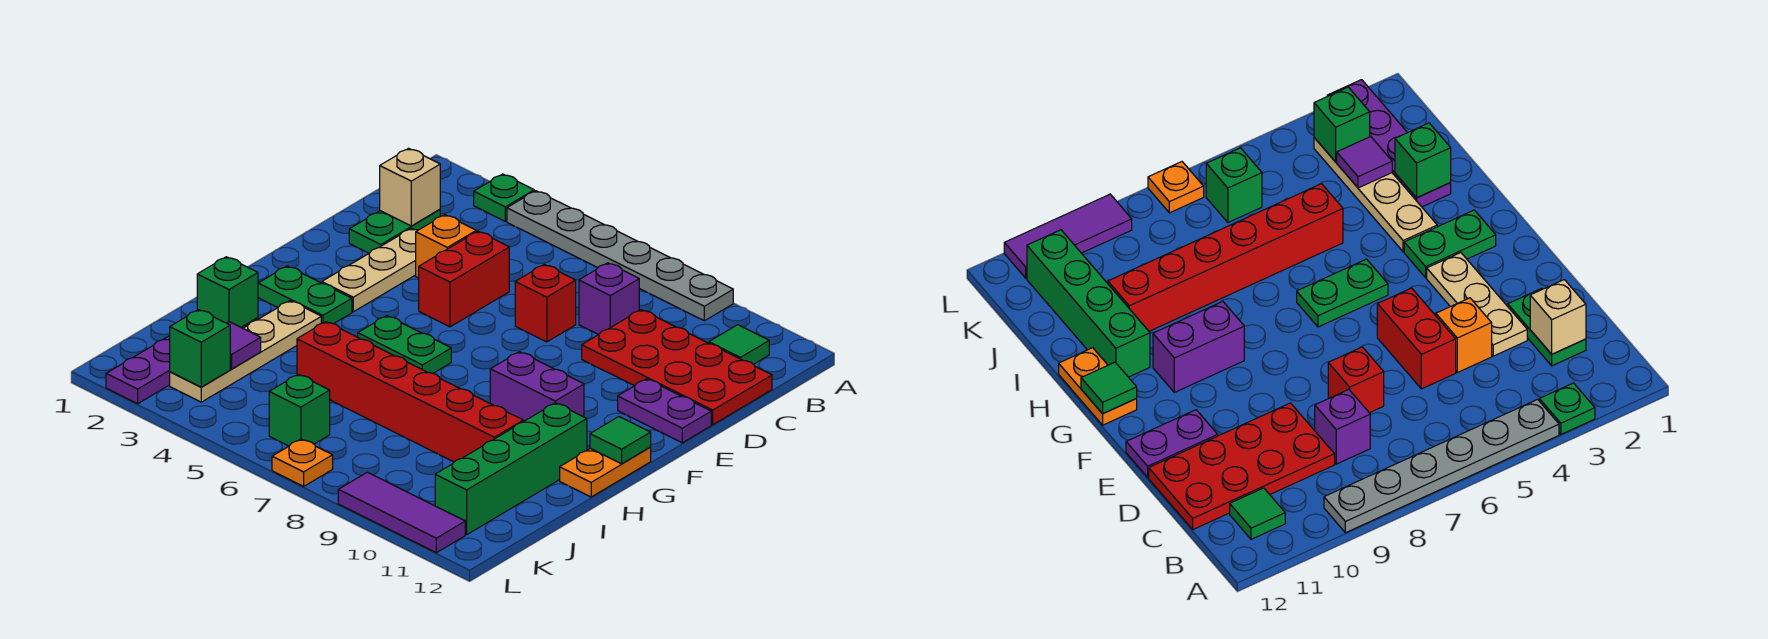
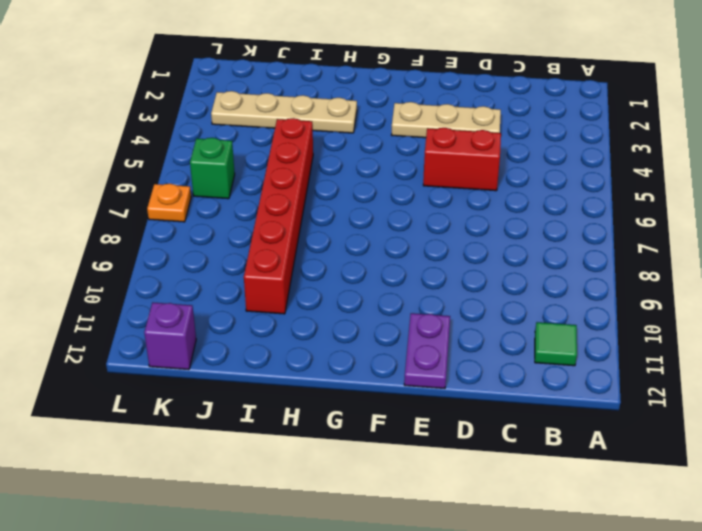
purple 1x1 brick [144,303,196,370] -> purple 1x1 brick moved to [579,263,639,335]
none -> green 1x1 plate [474,174,534,221]
none -> grey 1x6 plate [507,191,733,321]
none -> green 1x2 plate [349,210,440,253]

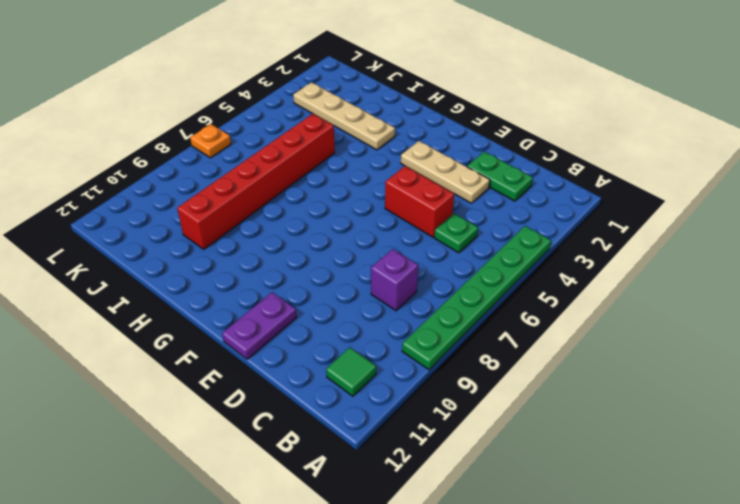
green 1x6 plate [402,226,551,370] -> grey 1x6 plate [507,191,733,321]
green 1x1 plate [434,213,478,253] -> green 1x1 plate moved to [474,174,534,221]
none -> red 2x4 plate [582,310,772,425]
none -> orange 1x1 brick [416,215,476,278]
none -> red 1x1 brick [515,264,576,342]

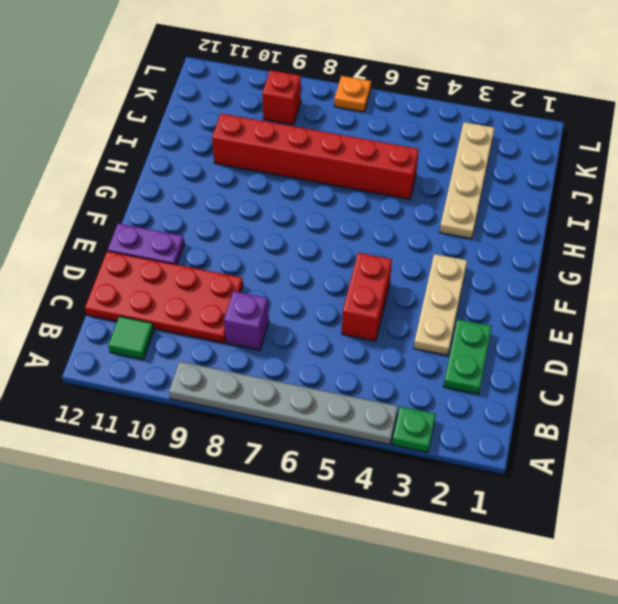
red 1x1 brick [262,70,301,125] -> red 1x1 brick moved to [515,264,576,342]
none -> orange 1x1 brick [416,215,476,278]
none -> green 1x2 plate [258,266,352,324]
none -> green 1x2 plate [358,316,451,373]

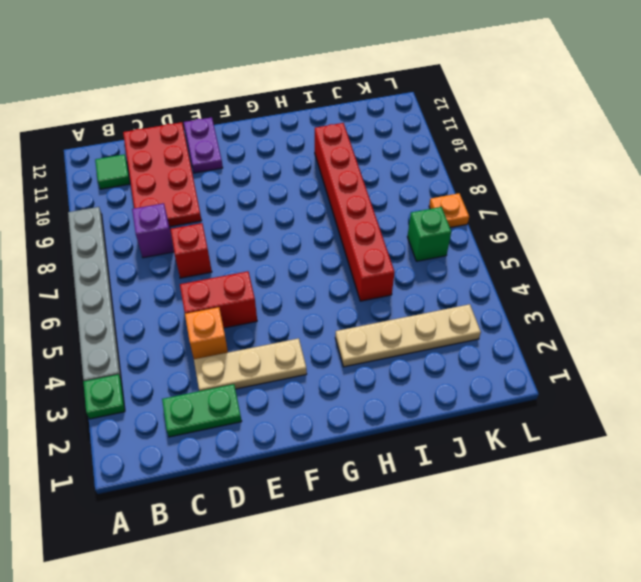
none -> green 1x2 plate [258,266,352,324]
none -> green 1x2 plate [358,316,451,373]
none -> purple 1x2 brick [490,352,584,422]

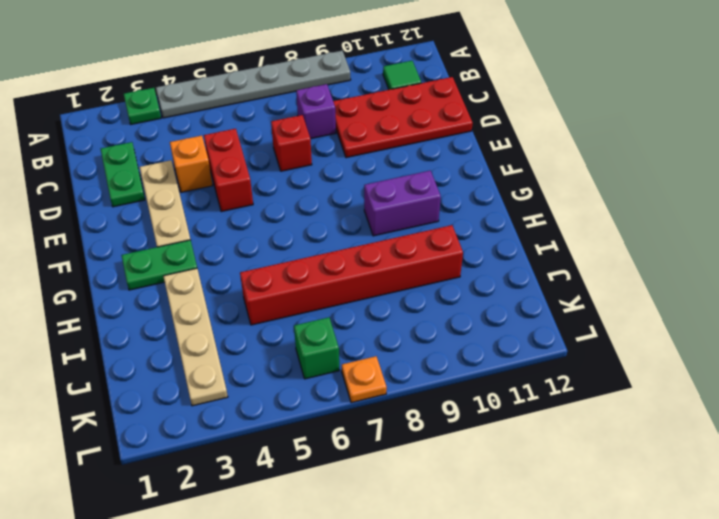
none -> purple 1x2 plate [618,379,711,443]
none -> green 1x2 plate [358,316,451,373]
none -> orange 1x2 plate [560,447,651,497]

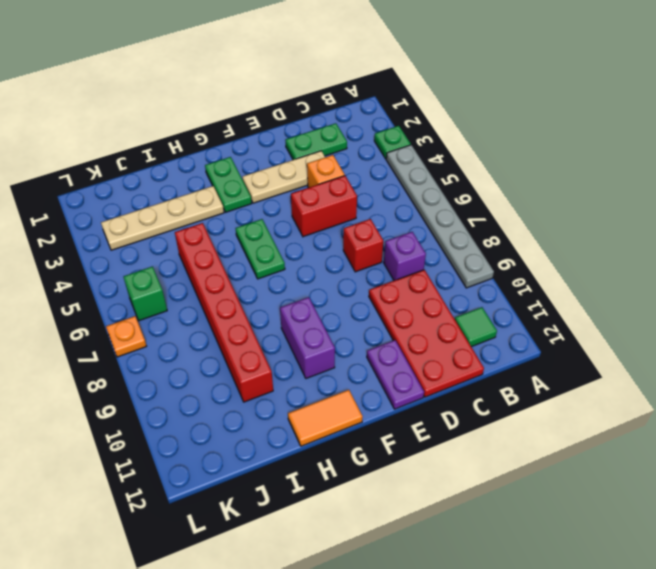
orange 1x2 tile [288,390,363,446] -> orange 1x2 plate [560,447,651,497]
none -> green 1x4 brick [435,403,587,535]
none -> purple 1x4 plate [106,318,258,404]
none -> purple 1x3 tile [338,472,465,553]

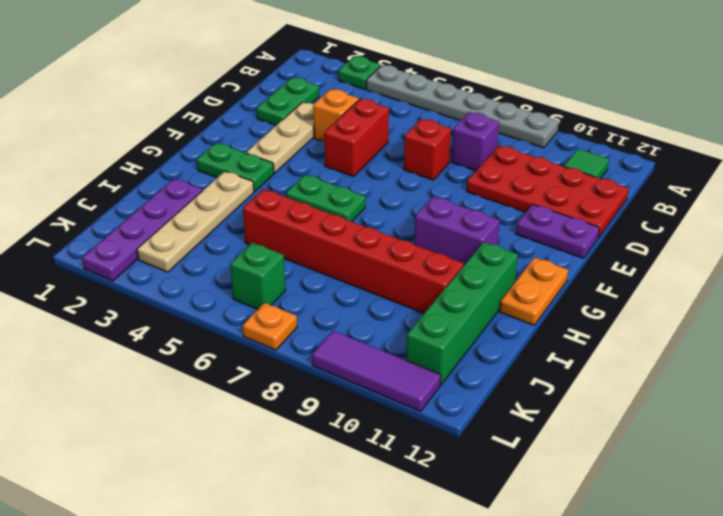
none -> tan 1x1 brick [380,148,440,226]
none -> green 1x1 tile [590,417,651,464]
none -> green 1x1 brick [197,257,258,327]

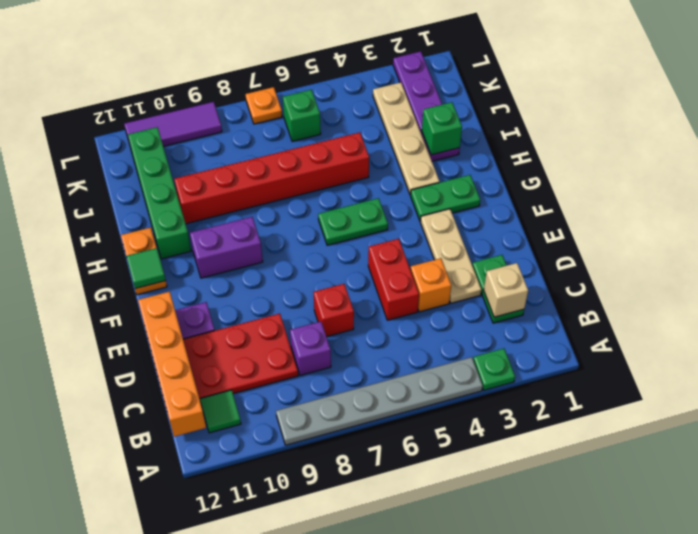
orange 1x4 brick [138,292,206,437] -> none
none -> purple 1x1 tile [227,322,261,369]
none -> green 1x1 brick [170,310,230,387]

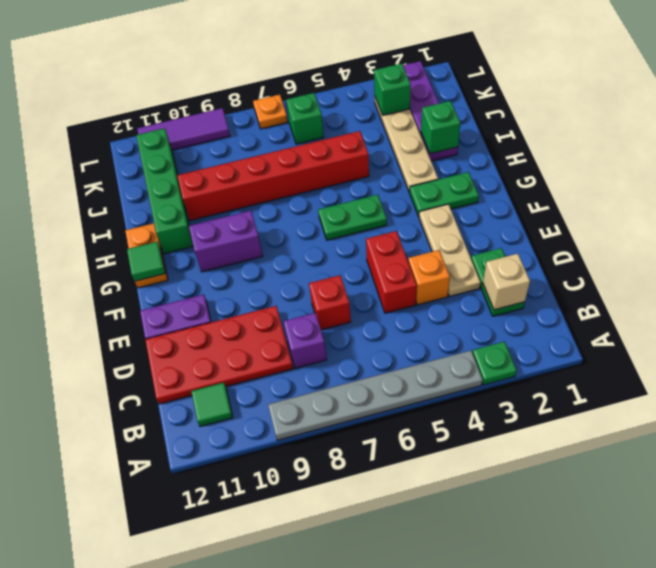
none -> purple 1x1 tile [227,322,261,369]

